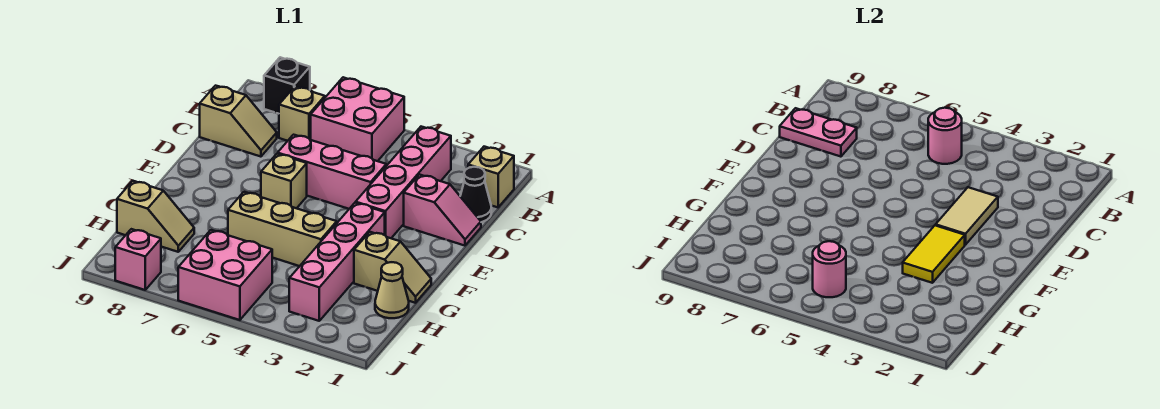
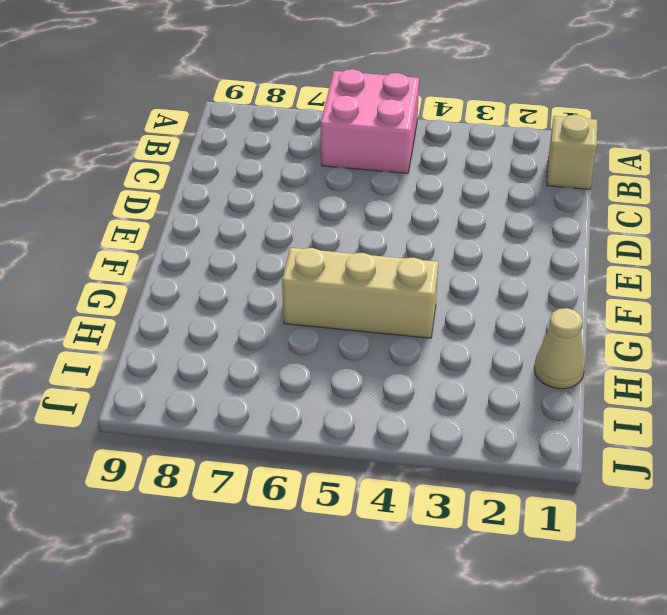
none -> black 1x1 brick [264,57,310,114]
none -> pink 1x4 brick [356,127,451,238]
none -> tan 1x1 brick [279,87,325,141]

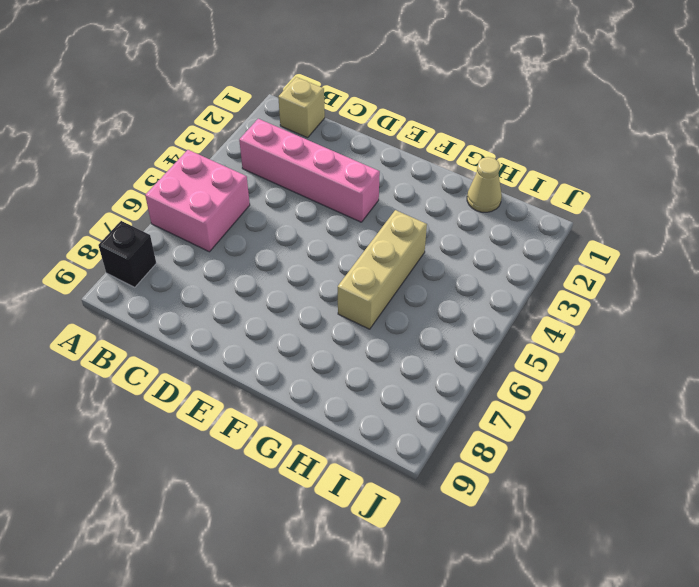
none -> tan 1x1 brick [279,87,325,141]
none -> black 1x1 cone [460,167,491,222]
none -> tan 1x2 slope [200,86,277,157]

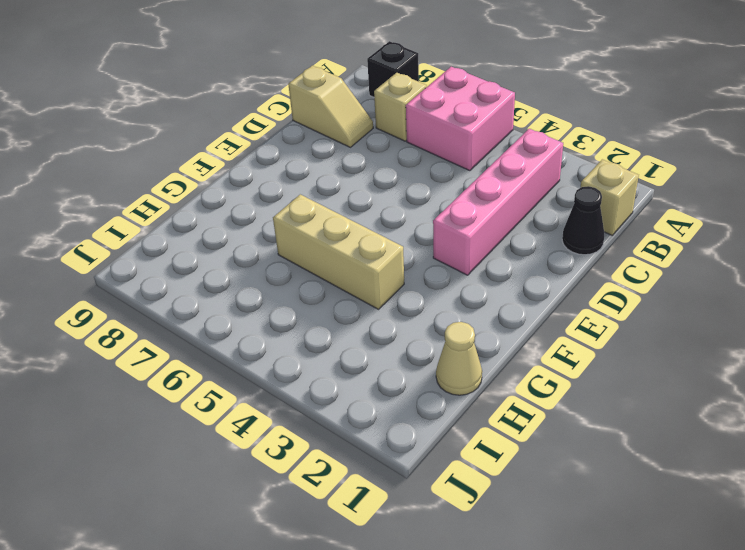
none -> pink 1x2 slope [404,175,481,246]
none -> pink 1x3 brick [278,135,386,209]
none -> tan 1x1 brick [261,154,307,208]

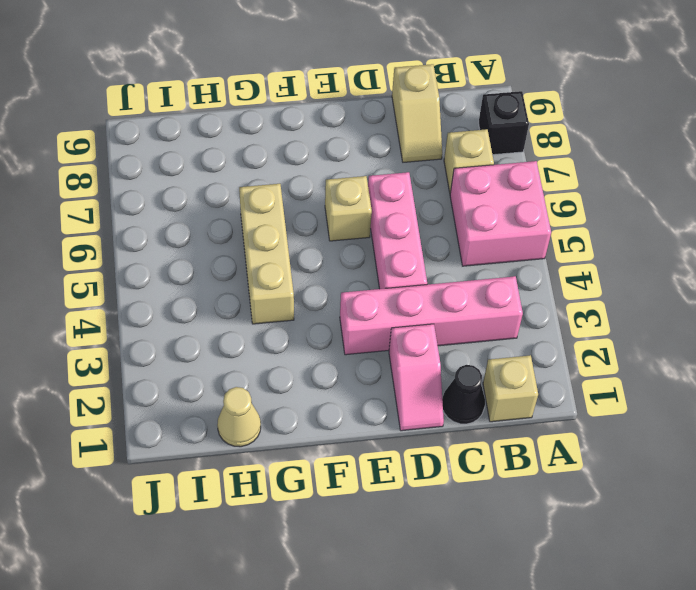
none -> pink 1x4 brick [289,203,385,321]
none -> tan 1x2 slope [354,232,431,303]
none -> tan 1x2 slope [117,181,194,252]

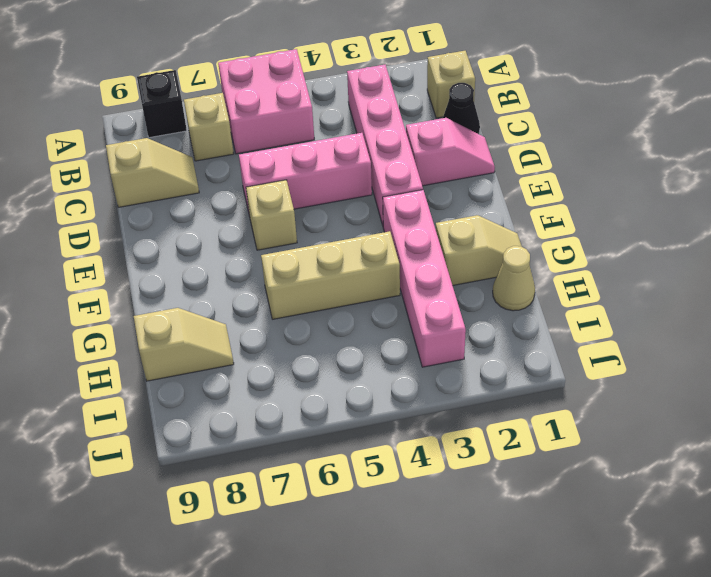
none -> pink 2x2 brick [178,230,272,320]
none -> pink 1x1 brick [115,229,161,290]
none -> pink 1x1 round brick [928,108,962,164]

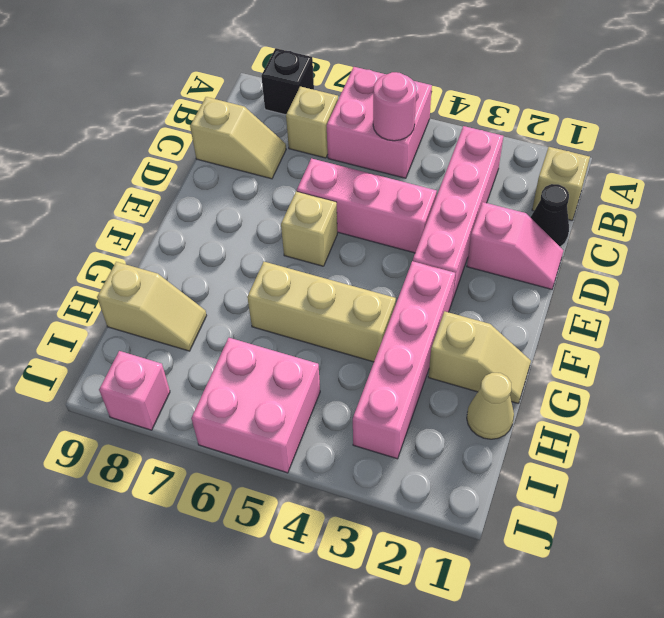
none -> pink 1x2 plate [780,108,857,157]
none -> tan 1x2 tile [936,187,998,245]
none -> yellow 1x2 tile [903,225,965,283]

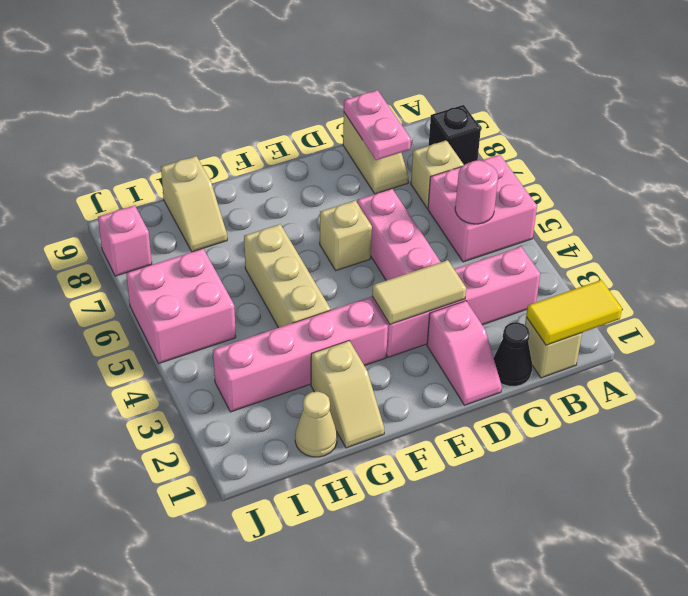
yellow 1x2 tile [526,280,622,345] -> yellow 1x2 tile moved to [903,225,965,283]
none -> pink 1x1 round brick [813,241,846,297]

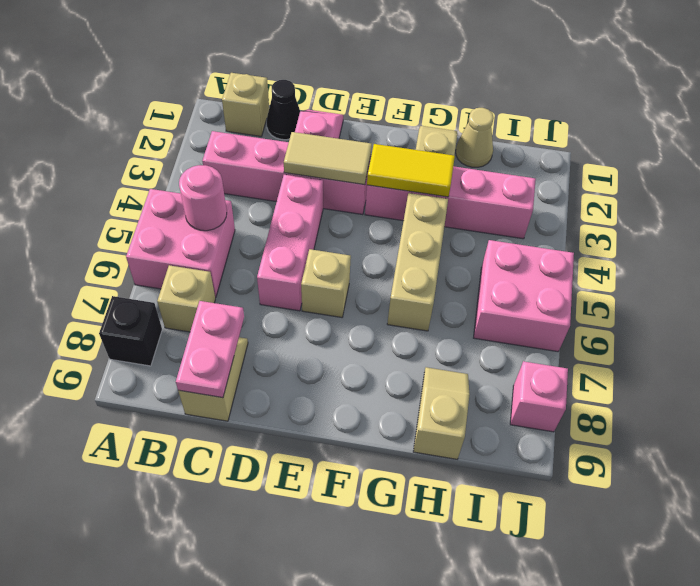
none -> pink 1x1 round brick [813,241,846,297]

